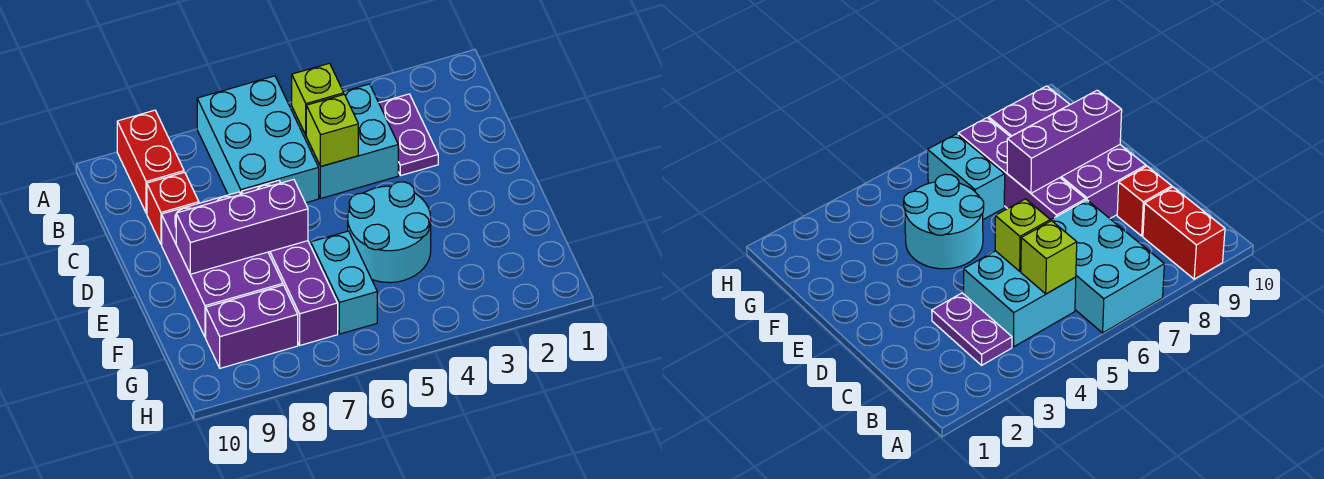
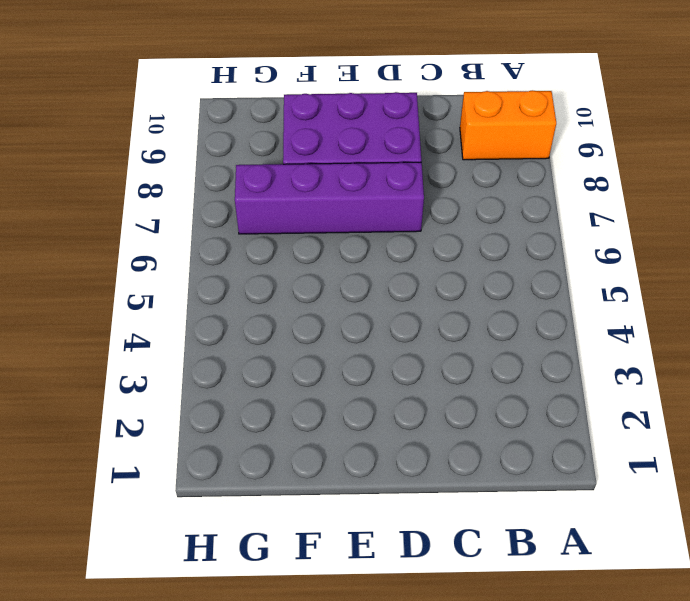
orange 1x2 brick [460,90,556,160] -> red 1x2 brick [117,110,184,213]
none -> cyan 2x3 brick [197,76,319,203]
none -> purple 1x2 plate [379,94,438,176]
none -> cyan 2x2 brick [292,84,398,198]

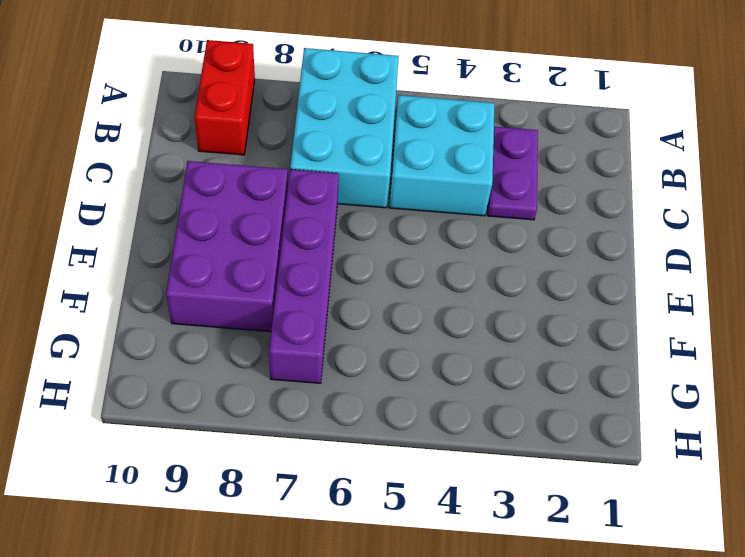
none -> red 1x1 brick [147,172,199,244]
none -> cyan 2x2 round brick [348,182,431,283]
none -> cyan 1x2 brick [311,231,377,334]

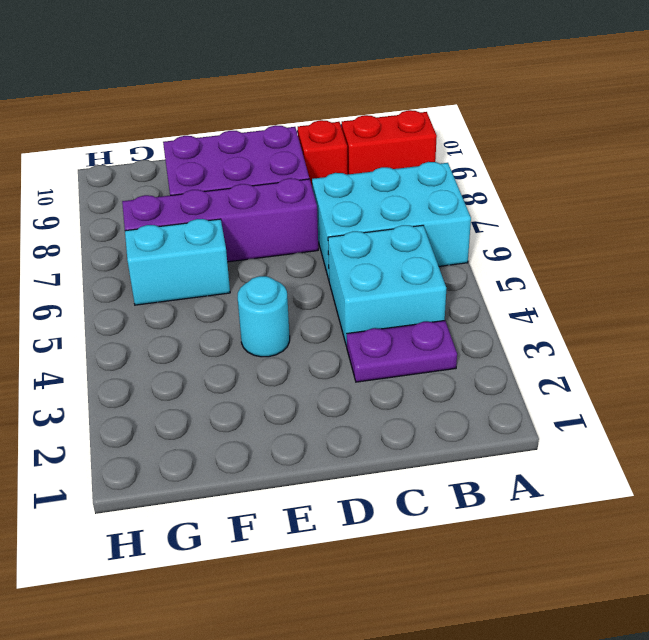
cyan 1x1 round brick [238,276,290,357] -> cyan 2x2 round brick [348,182,431,283]
none -> purple 1x2 brick [206,285,298,368]
none -> lime 1x1 brick [292,63,344,135]
none -> lime 1x1 brick [306,95,358,167]

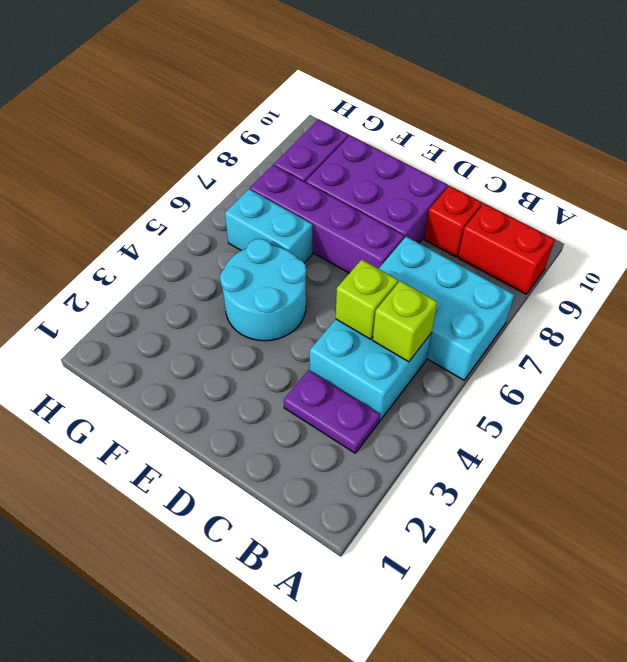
none -> purple 1x3 brick [176,179,308,274]

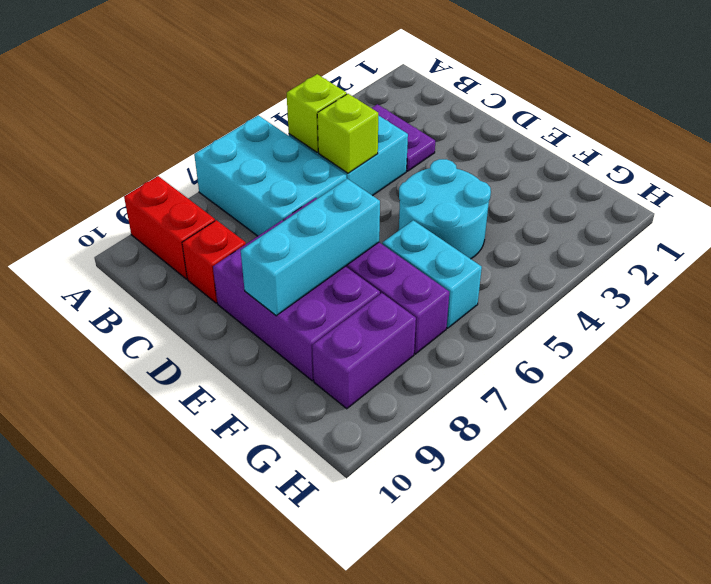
cyan 1x3 brick [241,179,380,316] -> purple 1x3 brick [176,179,308,274]

